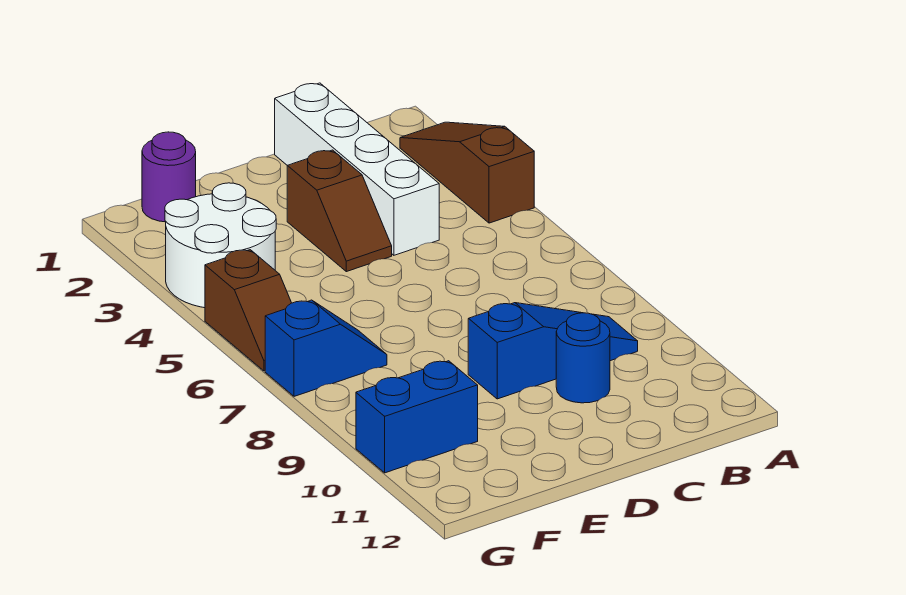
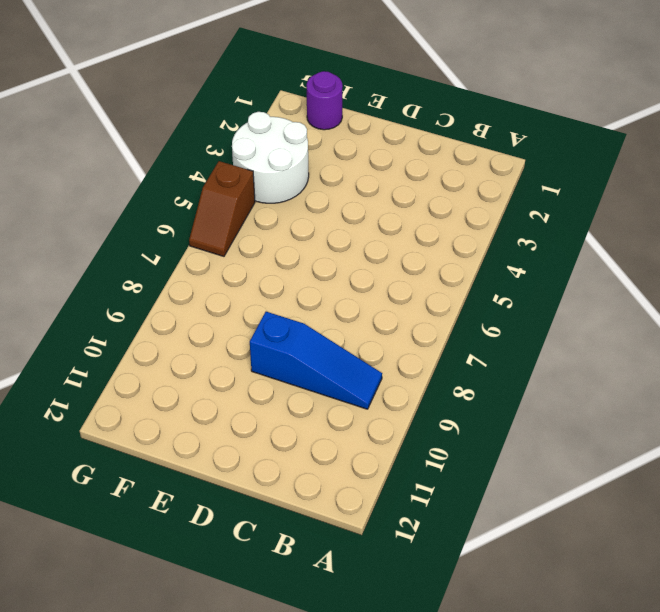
none -> brown 1x3 slope [400,122,534,223]
none -> white 1x4 brick [275,83,439,255]

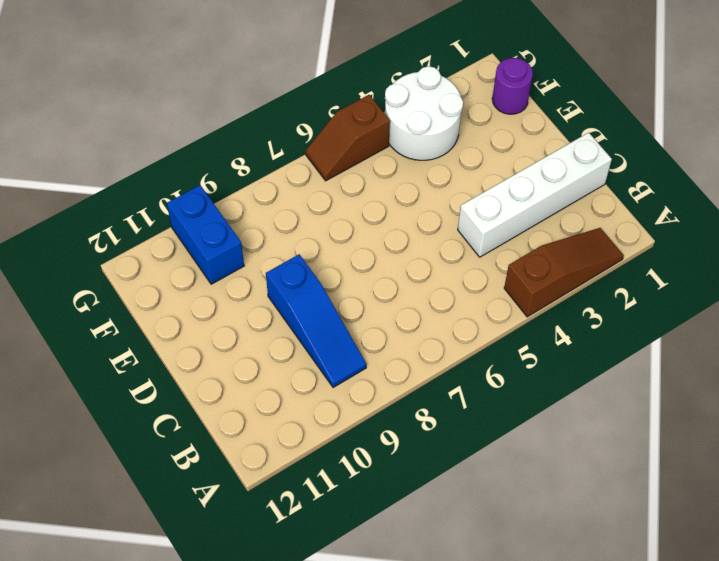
none -> blue 1x1 round brick [556,313,610,403]
none -> brown 1x2 slope [287,150,392,272]

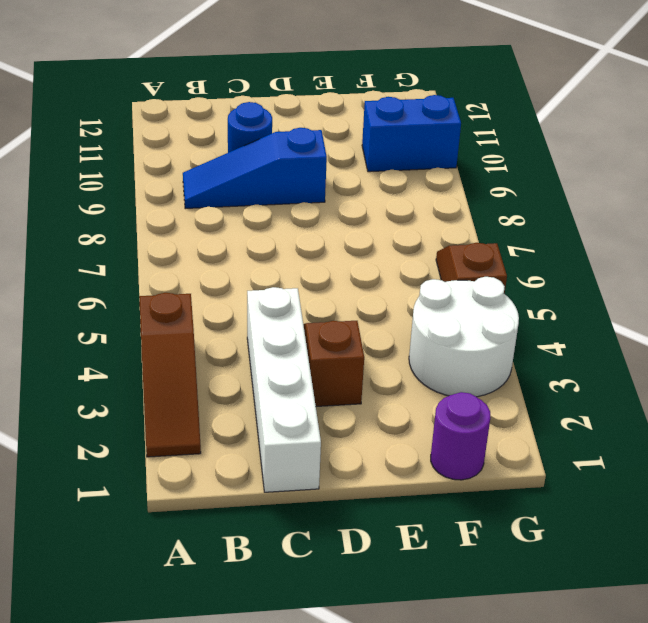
none -> blue 1x2 slope [265,300,387,396]

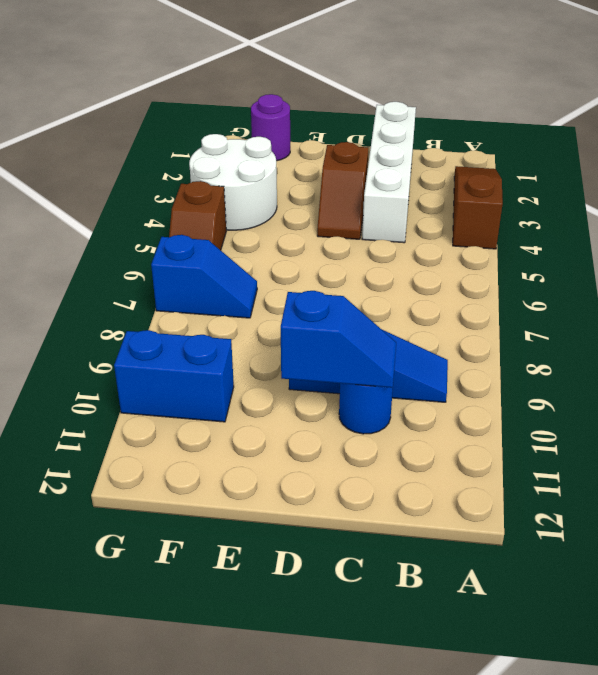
blue 1x2 slope [281,291,396,388] -> none

